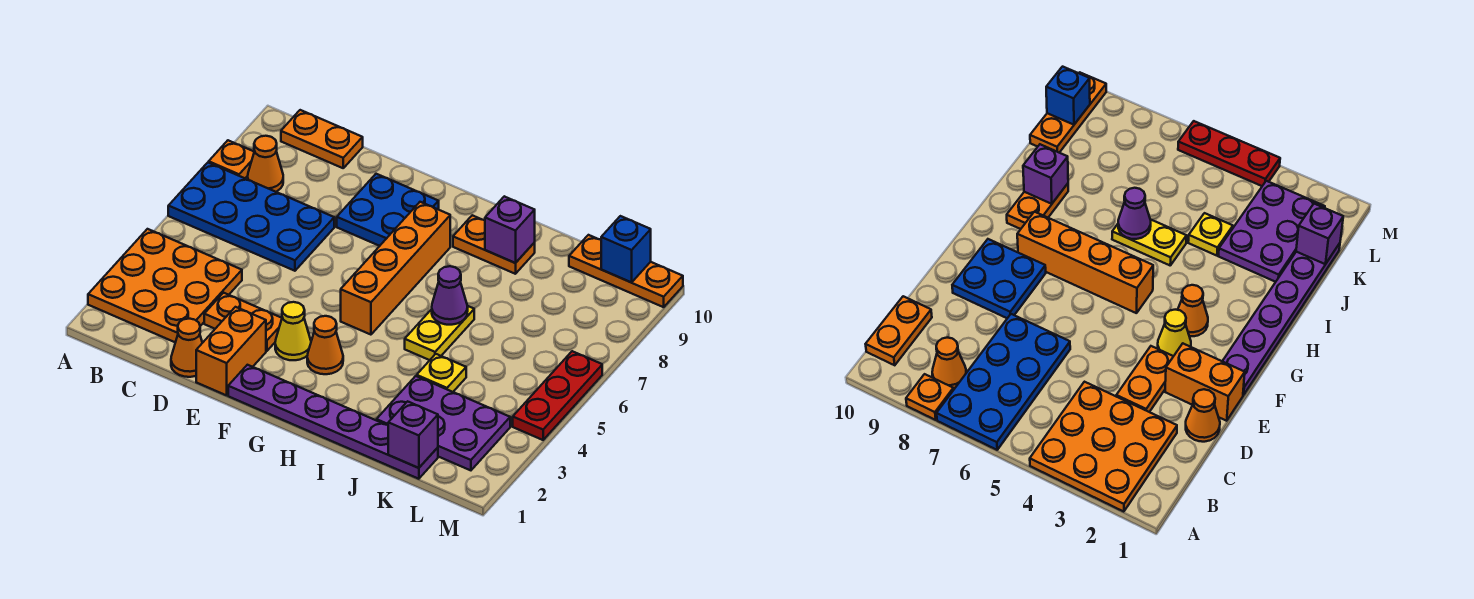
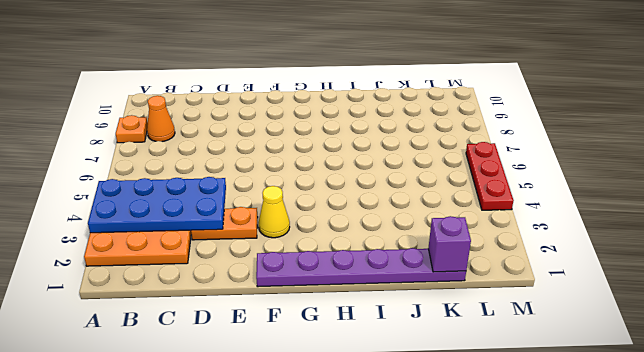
blue 2x4 plate [88,177,226,233] -> blue 2x4 plate moved to [168,163,334,271]
none -> orange 1x2 plate [281,110,363,168]
none -> orange 1x1 cone [171,319,202,377]
none -> orange 1x2 brick [196,307,266,395]

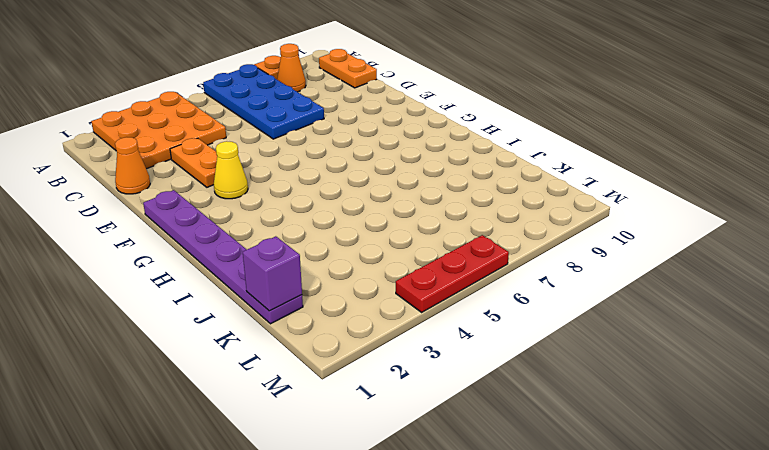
none -> orange 1x2 brick [196,307,266,395]
none -> blue 2x2 plate [337,174,439,246]
none -> orange 1x1 cone [307,316,343,374]

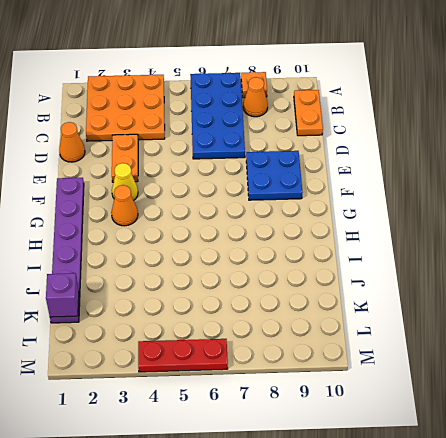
none -> orange 1x2 brick [196,307,266,395]
none -> orange 1x4 brick [341,202,450,335]
none -> orange 1x2 plate [453,215,535,274]

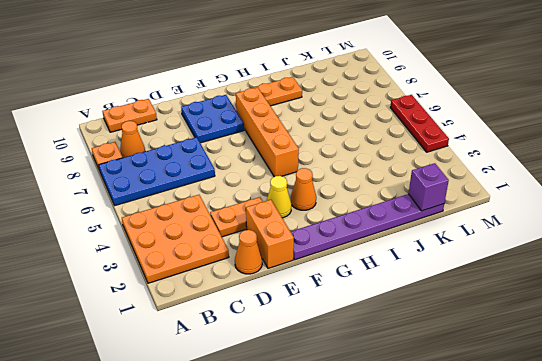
none -> yellow 1x2 plate [405,306,474,360]
none -> purple 2x3 plate [376,376,510,470]
none -> yellow 1x1 plate [417,354,466,392]

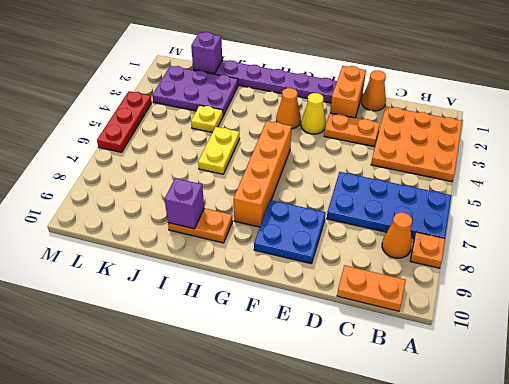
none -> orange 1x3 plate [569,235,683,307]
none -> purple 1x1 cone [432,266,468,325]
none -> blue 1x1 brick [601,216,651,282]

